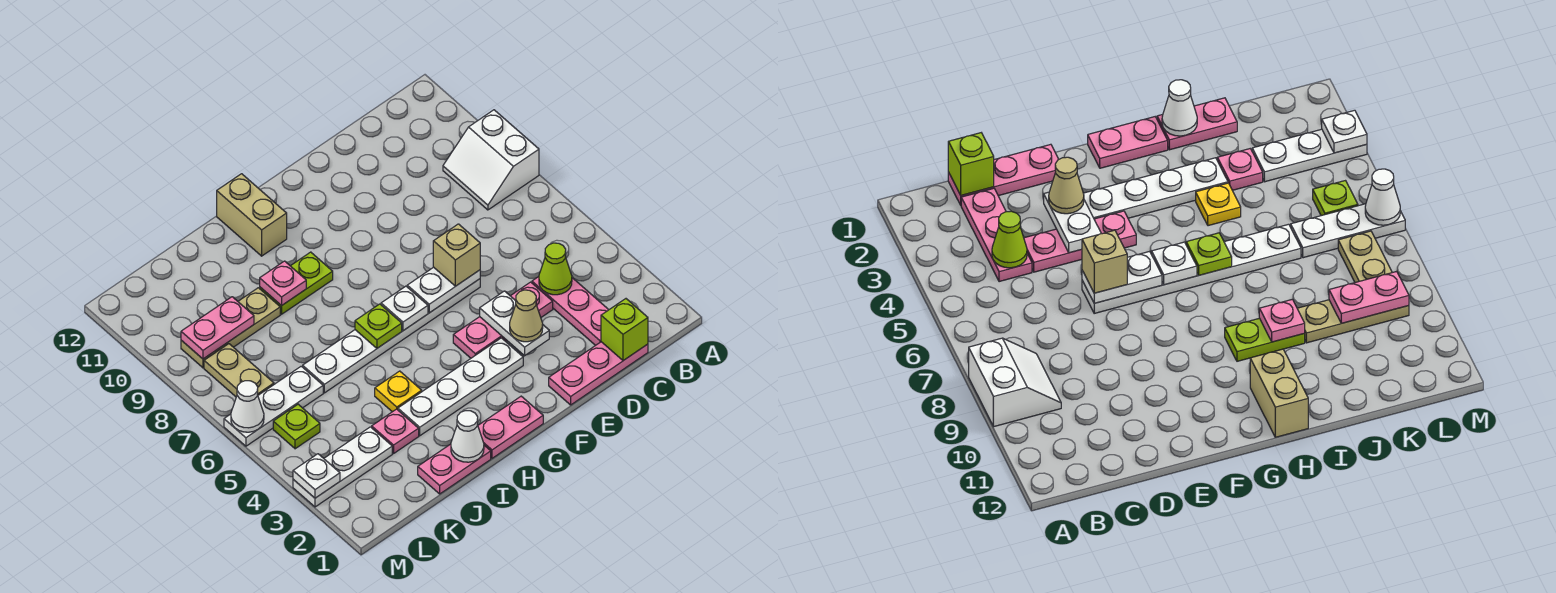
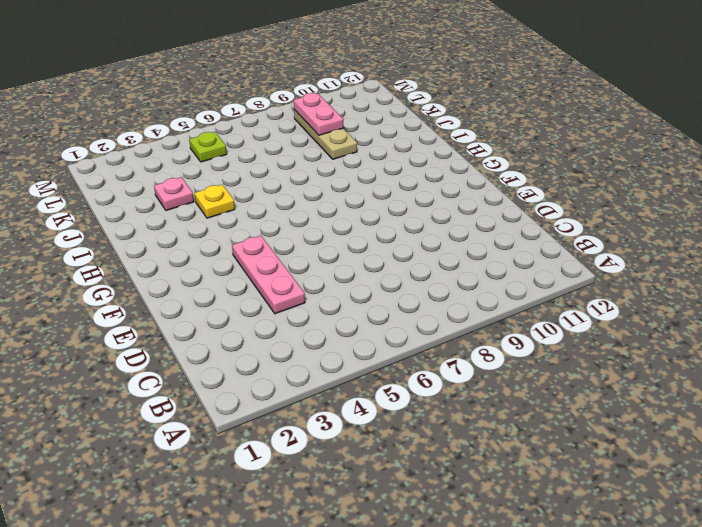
none -> white 2x2 slope [443,110,539,210]
none -> pink 1x3 plate [549,342,648,405]
none -> pink 1x3 plate [532,277,609,345]
none -> white 1x6 plate [303,279,480,393]

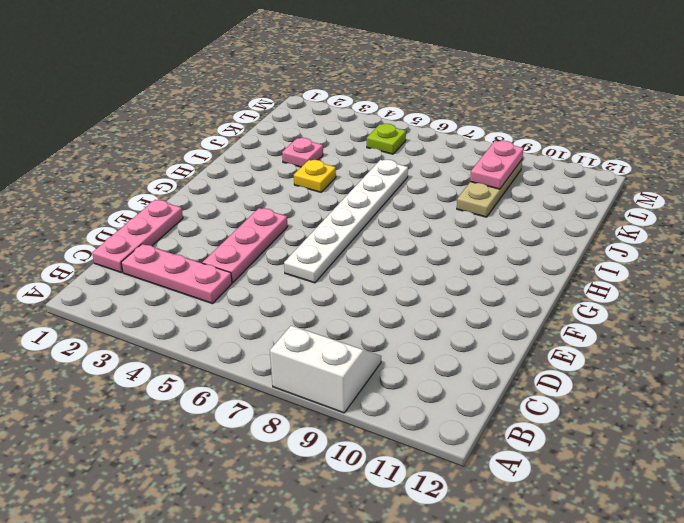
none -> white 1x4 plate [398,338,523,436]
none -> pink 1x2 plate [478,396,543,458]
none -> lime 1x2 plate [260,252,333,314]
none -> tan 1x2 brick [217,174,287,256]

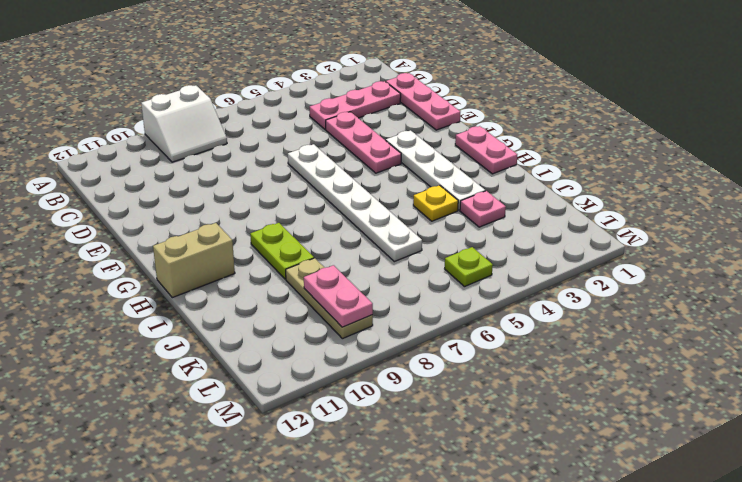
none -> pink 1x2 plate [418,444,491,494]
none -> white 1x3 plate [293,427,392,507]
none -> white 1x3 plate [224,366,323,446]
none -> tan 1x2 plate [204,344,274,397]

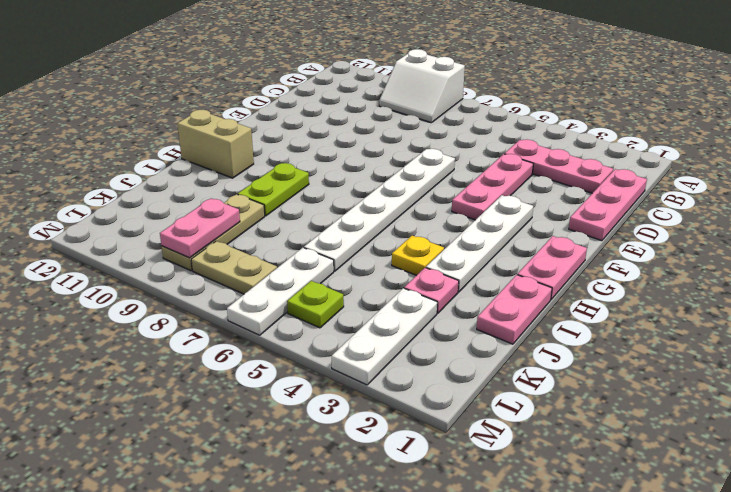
none -> lime 1x1 brick [601,299,648,361]
none -> lime 1x1 cone [539,243,572,295]
none -> white 1x2 plate [480,291,549,356]
none -> white 1x2 plate [407,267,480,313]

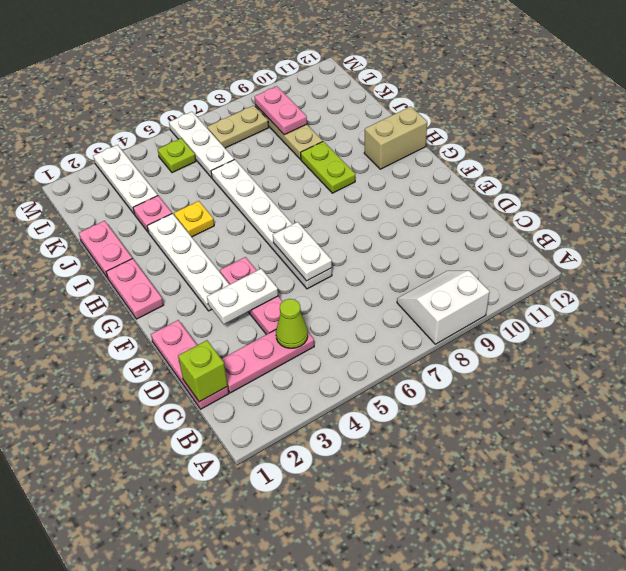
none -> white 1x1 plate [381,286,428,331]
none -> lime 1x1 plate [355,304,402,348]
none -> white 1x1 cone [451,411,484,462]
none -> pink 1x1 plate [260,261,306,306]

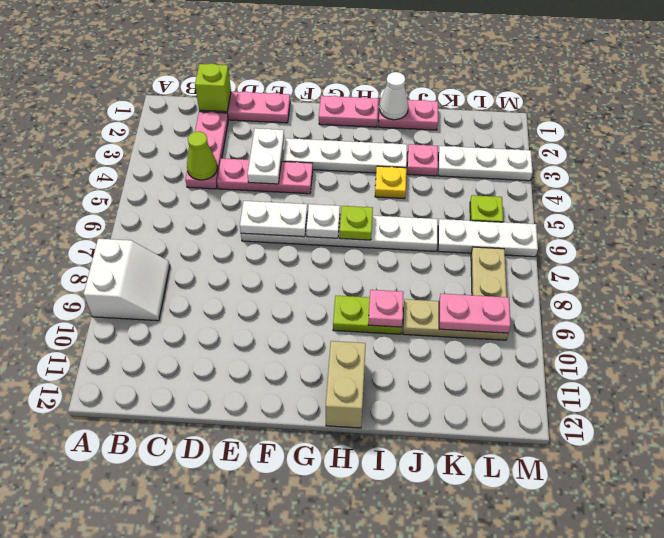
none -> white 1x1 plate [293,454,340,498]
none -> white 1x1 cone [231,381,264,432]
none -> tan 1x1 cone [510,290,543,342]
none -> tan 1x1 brick [433,224,480,286]

